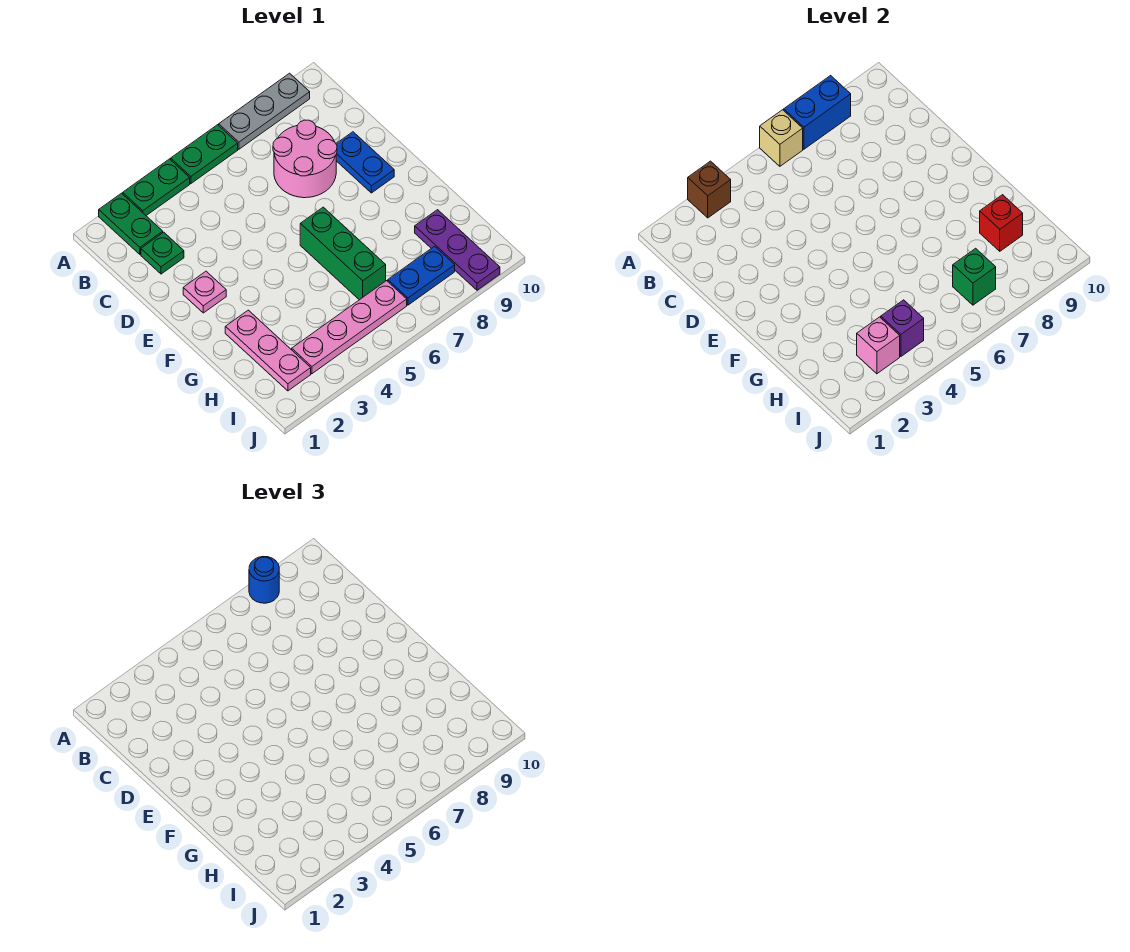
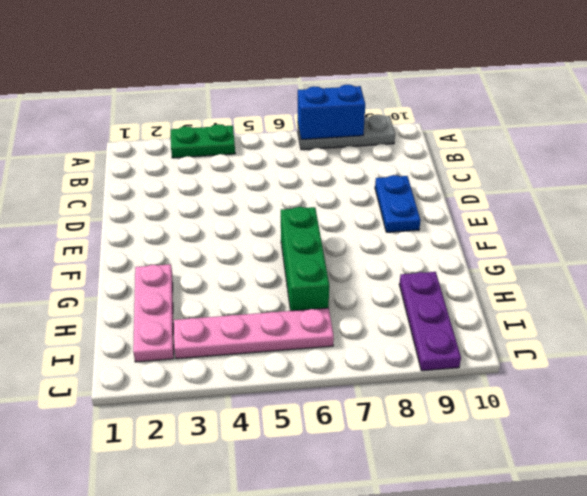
none -> green 1x2 plate [99,193,163,254]
none -> green 1x2 plate [171,125,238,184]
none -> green 1x1 plate [141,232,184,274]

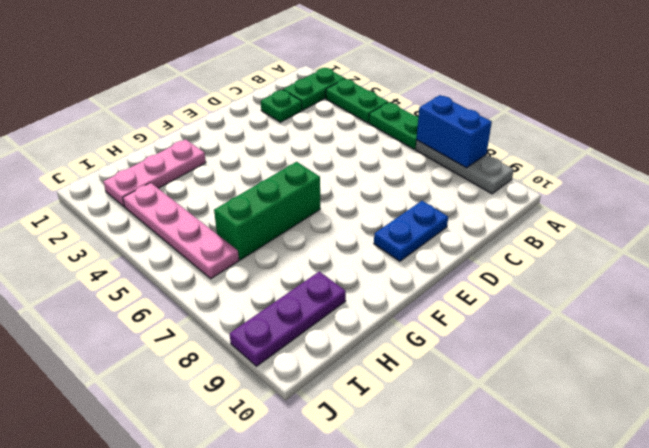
none -> pink 2x2 round brick [273,120,337,198]
none -> pink 1x1 plate [183,271,226,313]
none -> blue 1x2 plate [388,246,455,305]

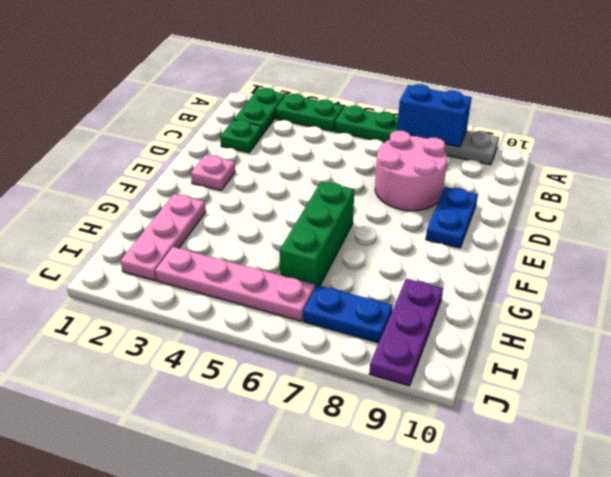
none -> brown 1x1 brick [688,161,731,218]
none -> tan 1x1 brick [760,110,803,166]
none -> red 1x1 brick [980,195,1023,251]

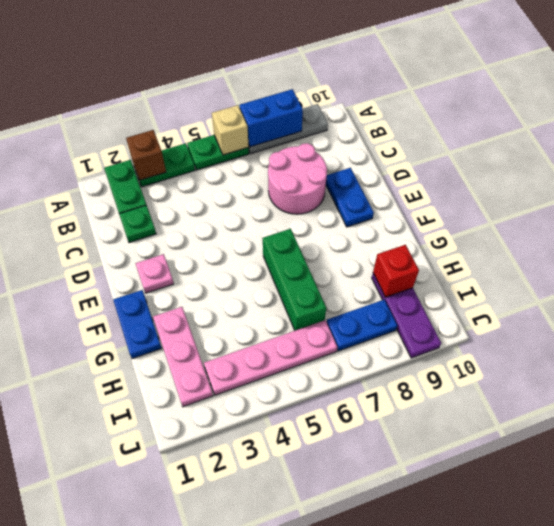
blue 1x2 plate [113,290,161,359] -> none
none -> pink 1x1 brick [857,317,900,374]
none -> purple 1x1 brick [881,300,924,356]
none -> green 1x1 brick [953,248,996,305]

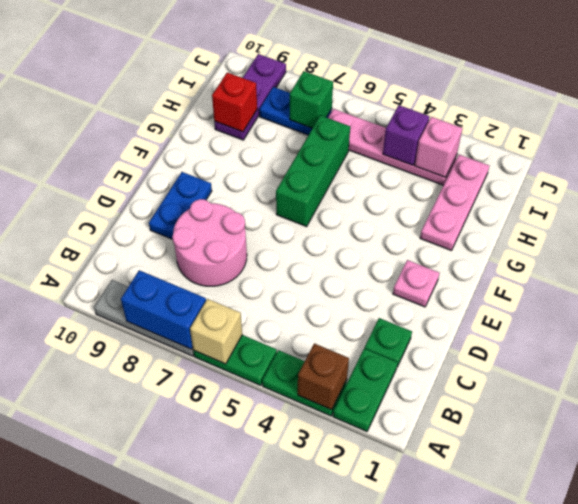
none -> blue 1x1 round brick [249,557,279,603]

